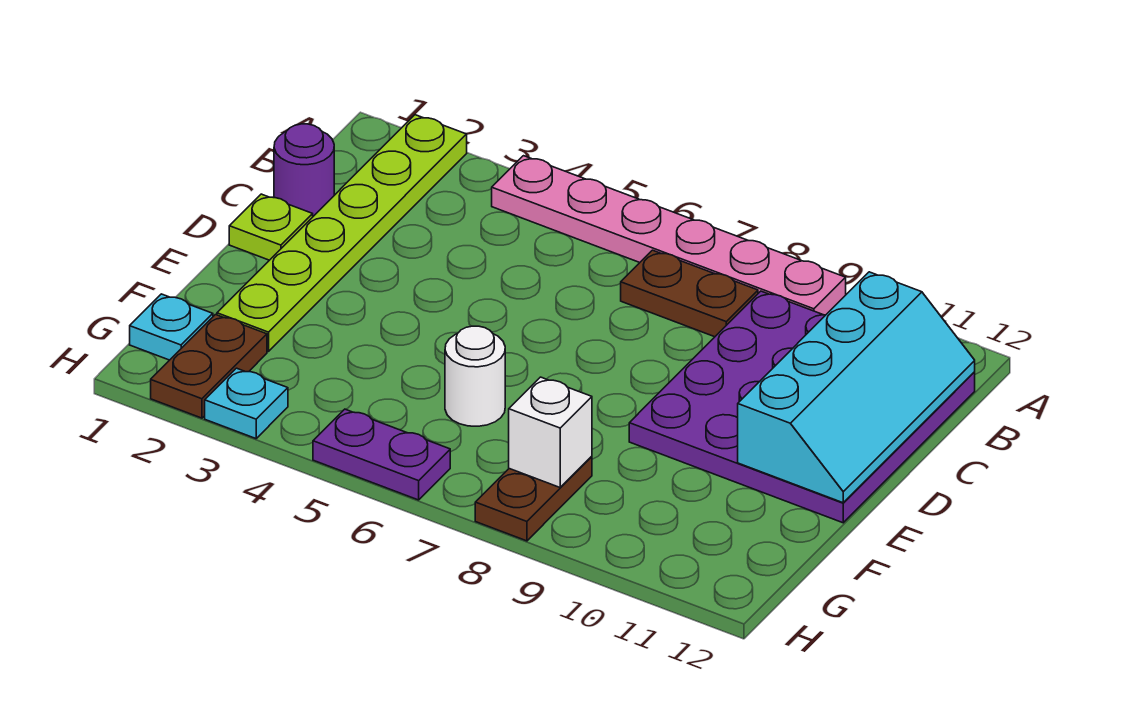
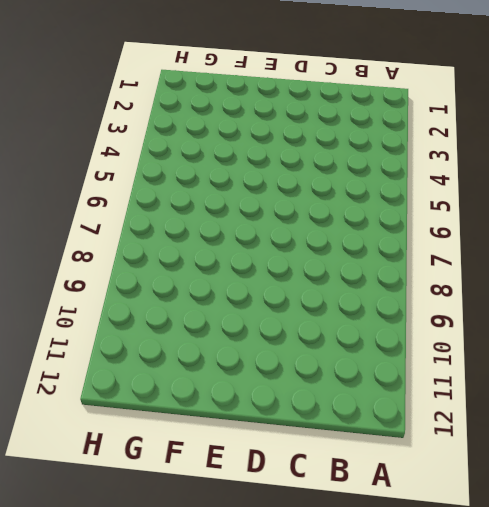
none -> lime 1x6 plate [217,115,467,352]
none -> pink 1x6 plate [492,156,846,315]
none -> brown 1x2 plate [621,250,758,337]

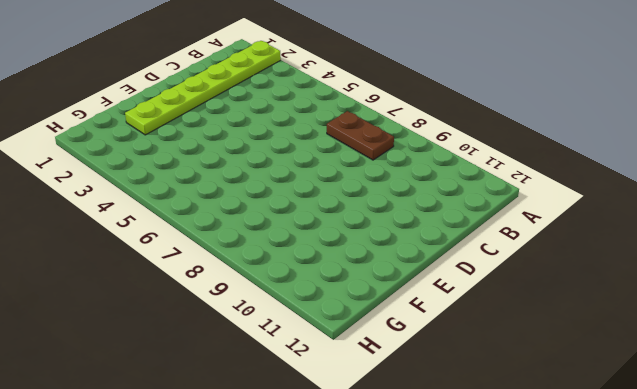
none -> pink 1x6 plate [492,156,846,315]
none -> purple 4x4 plate [629,291,975,523]
none -> purple 1x1 round brick [274,124,334,216]

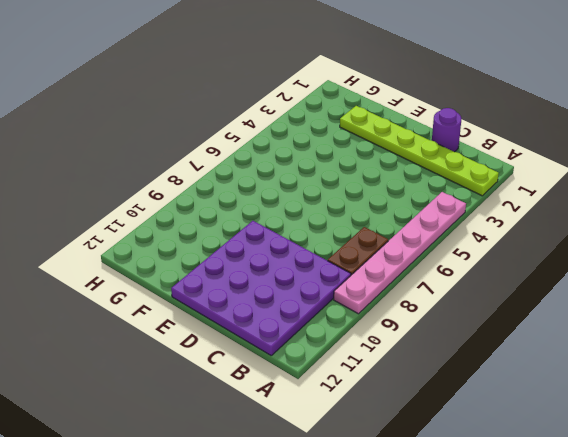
none -> lime 1x1 plate [229,194,313,260]
none -> white 1x1 round brick [445,326,505,426]
none -> cyan 1x1 plate [130,294,213,360]

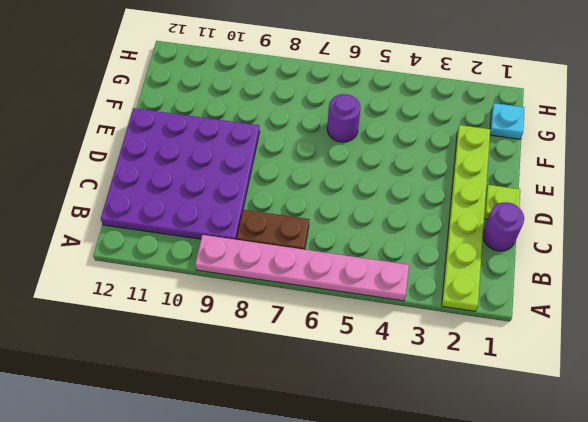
purple 1x1 round brick [327,94,360,142] -> white 1x1 round brick [445,326,505,426]
none -> brown 1x2 plate [151,315,267,418]
none -> brown 1x2 plate [475,456,592,541]
none -> cyan 1x1 plate [205,368,288,439]

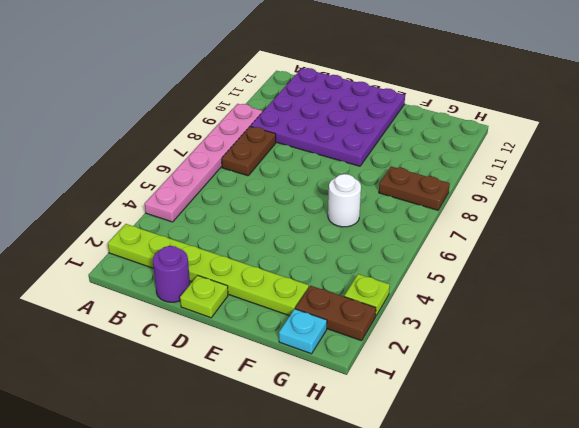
lime 1x1 plate [344,274,390,316] -> cyan 1x1 plate [205,368,288,439]
none -> purple 1x2 plate [313,409,450,500]
none -> cyan 2x4 slope [738,272,975,503]
none -> white 1x1 brick [509,377,592,487]

